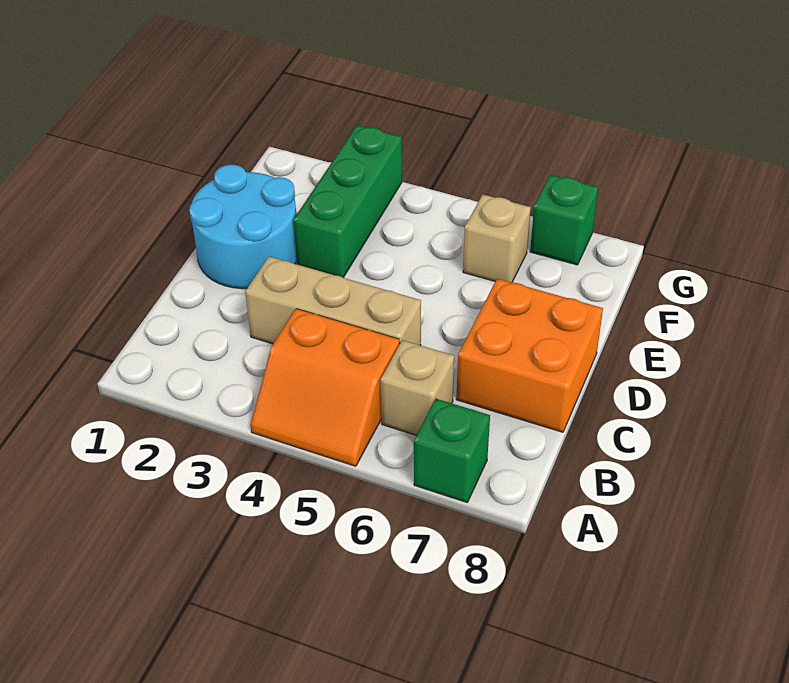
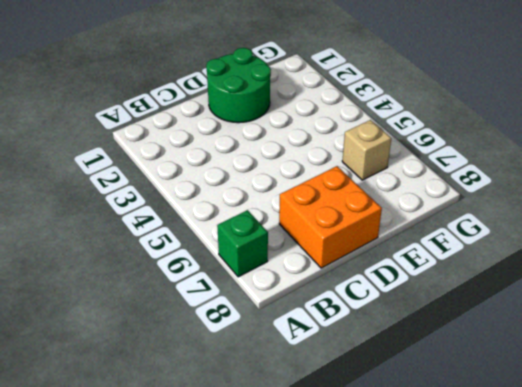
green 2x2 round brick [206,48,271,123] -> cyan 2x2 round brick [189,164,297,289]
none -> orange 2x2 slope [251,309,400,466]
none -> tan 1x1 brick [380,340,454,435]

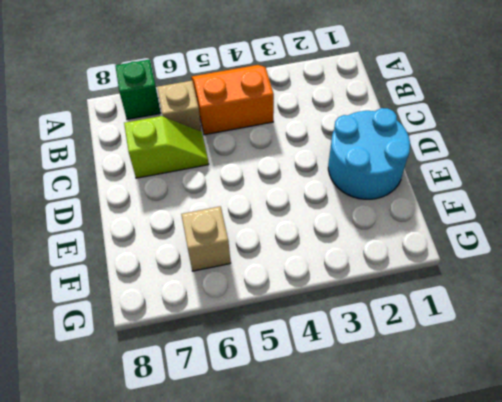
lime 1x2 slope [124,116,209,178] -> orange 2x2 brick [456,279,603,432]
none -> tan 1x3 brick [245,257,421,346]
none -> green 1x3 brick [293,125,402,278]

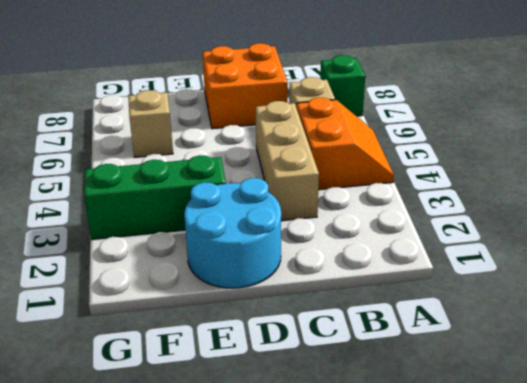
none -> green 1x1 brick [530,175,598,265]

